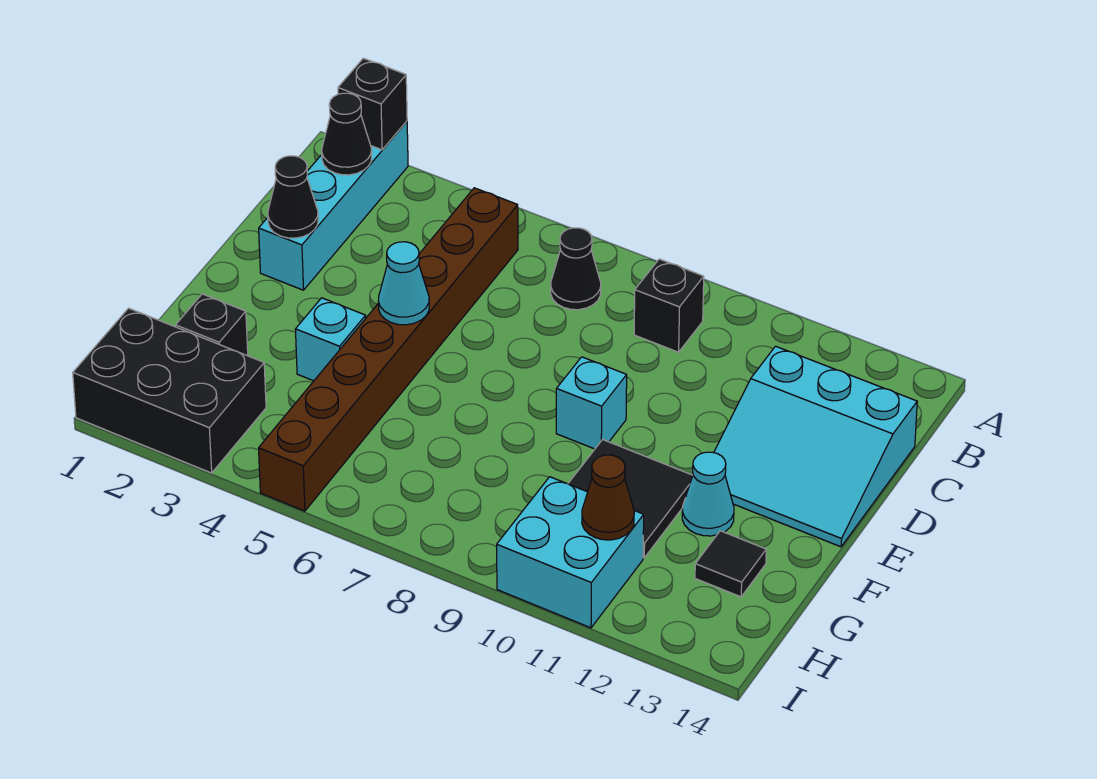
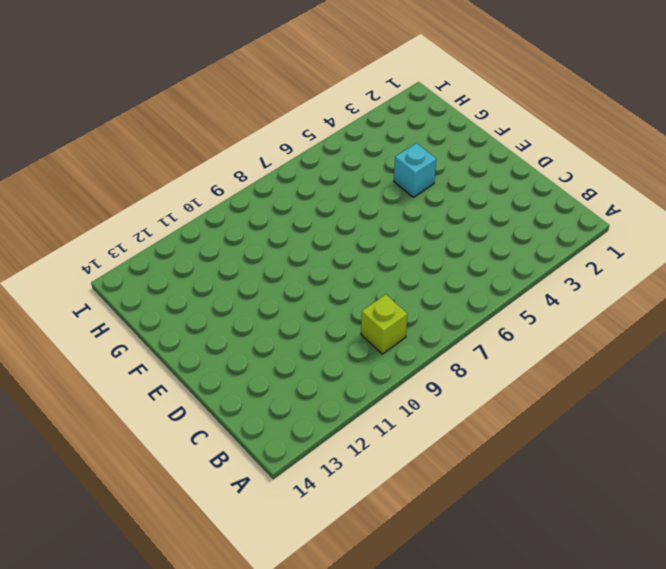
lime 1x1 brick [361,294,408,354] -> black 1x1 brick [634,259,704,352]
none -> cyan 1x4 brick [259,121,408,290]
none -> brown 1x8 brick [259,188,518,511]
none -> black 1x1 cone [551,228,601,310]

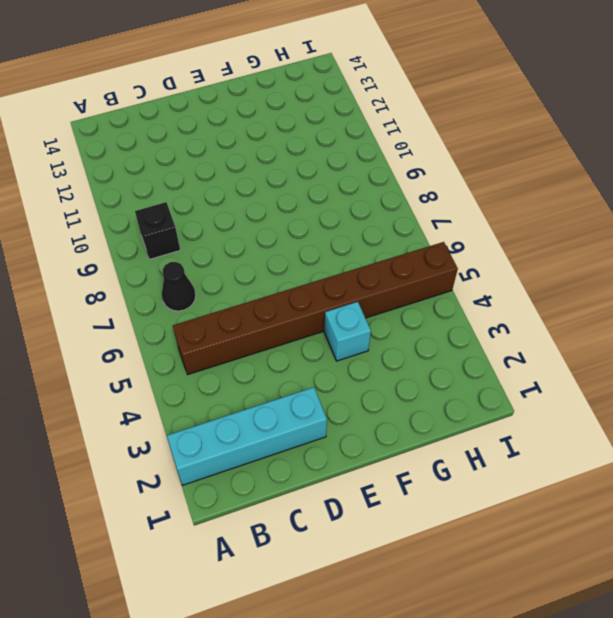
none -> cyan 3x3 slope [714,346,917,547]
none -> cyan 1x1 brick [556,357,627,449]
none -> black 2x2 tile [568,440,693,558]

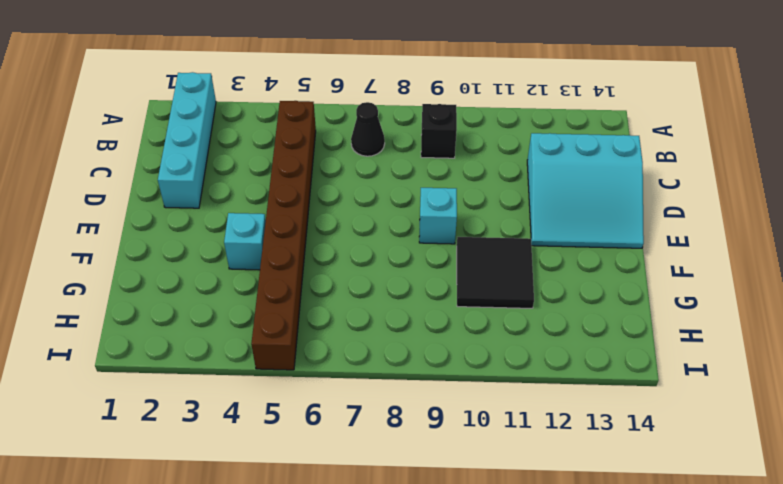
none -> cyan 1x1 cone [682,452,734,536]
none -> black 1x1 brick [176,294,248,356]
none -> black 1x1 tile [695,531,766,597]

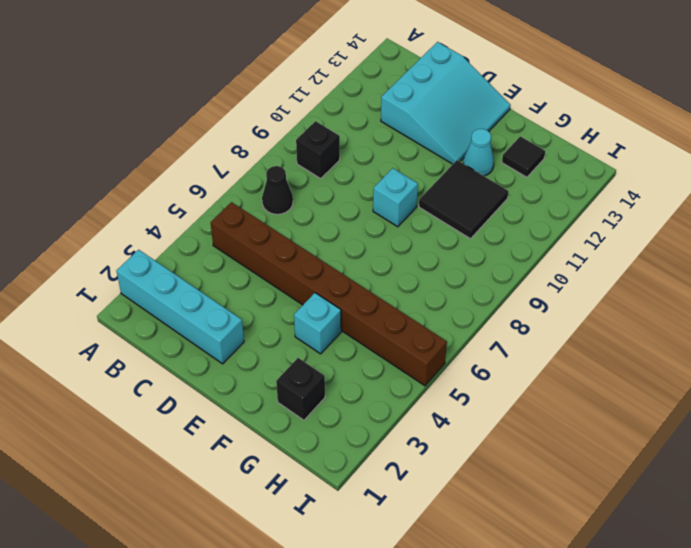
none -> black 2x3 brick [73,308,266,473]
none -> cyan 2x2 brick [497,477,644,628]
none -> black 1x1 brick [338,58,407,150]

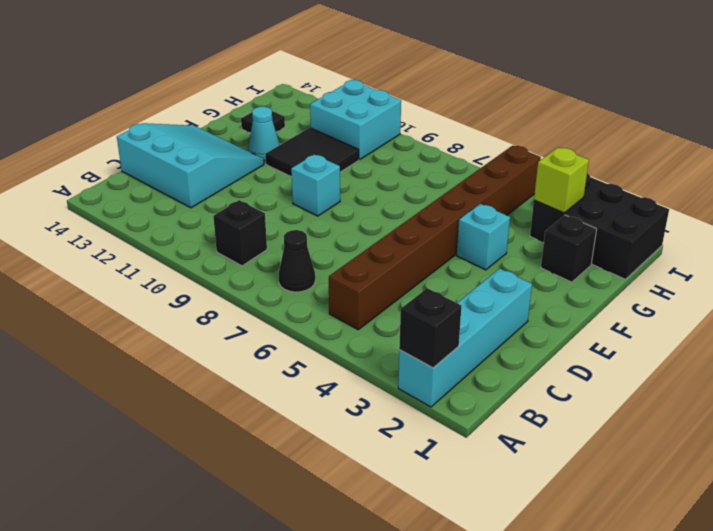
lime 1x1 brick [534,148,589,213] -> none
none -> black 1x1 cone [322,93,372,175]
none -> black 1x1 cone [268,156,318,238]
none -> cyan 1x1 cone [378,242,429,325]

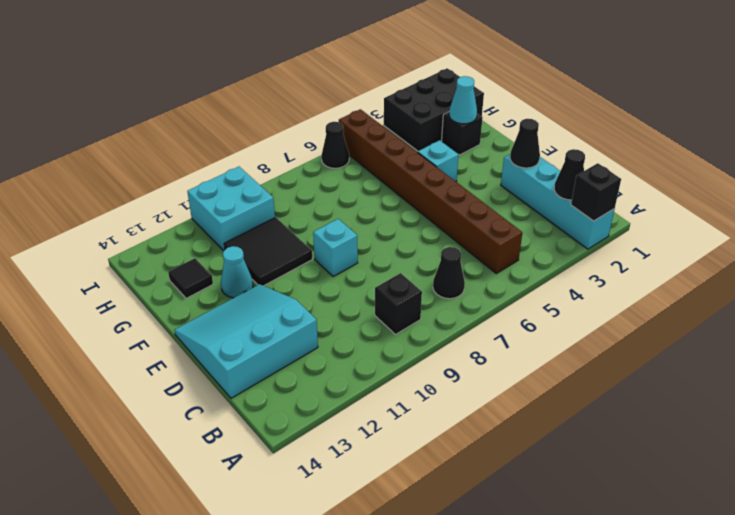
cyan 1x1 cone [449,76,477,124] -> cyan 1x1 cone moved to [378,242,429,325]
black 1x1 cone [321,122,349,168] -> none
none -> brown 1x1 cone [582,455,634,540]

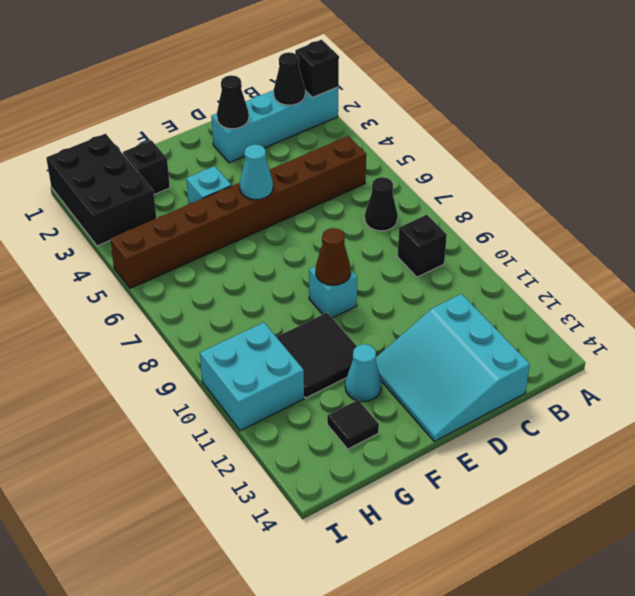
brown 1x1 cone [316,228,351,285] -> brown 1x1 cone moved to [582,455,634,540]

